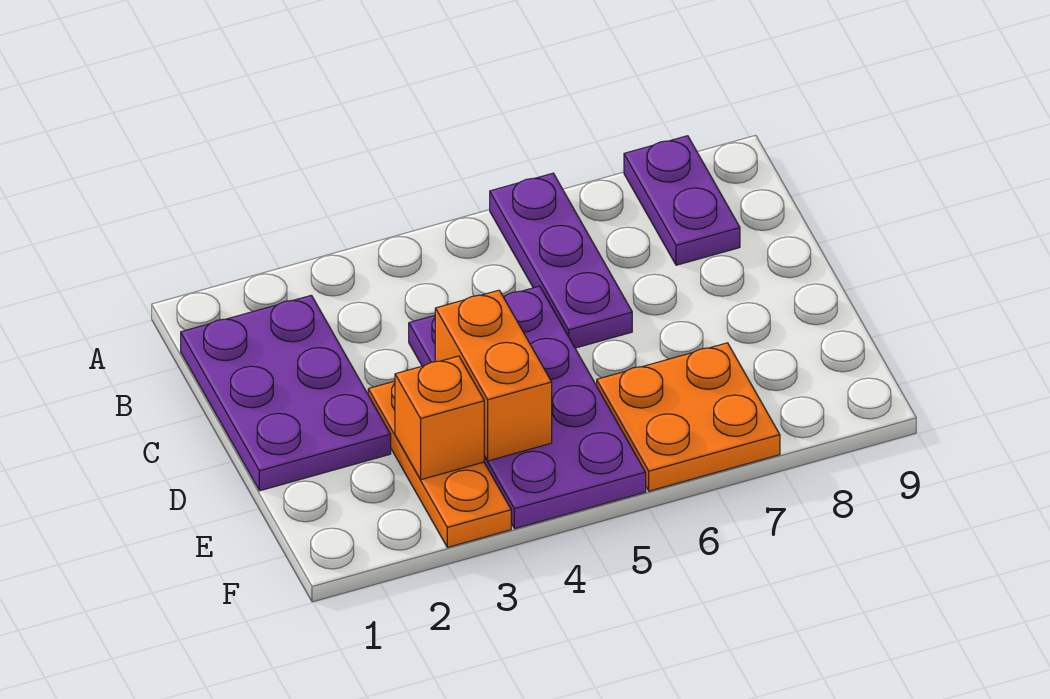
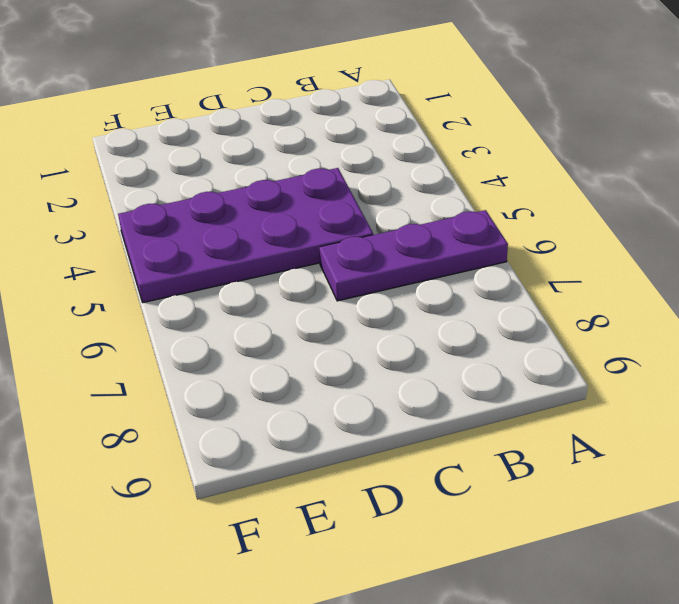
none -> purple 1x2 plate [624,136,740,265]
none -> purple 2x3 plate [181,295,391,491]

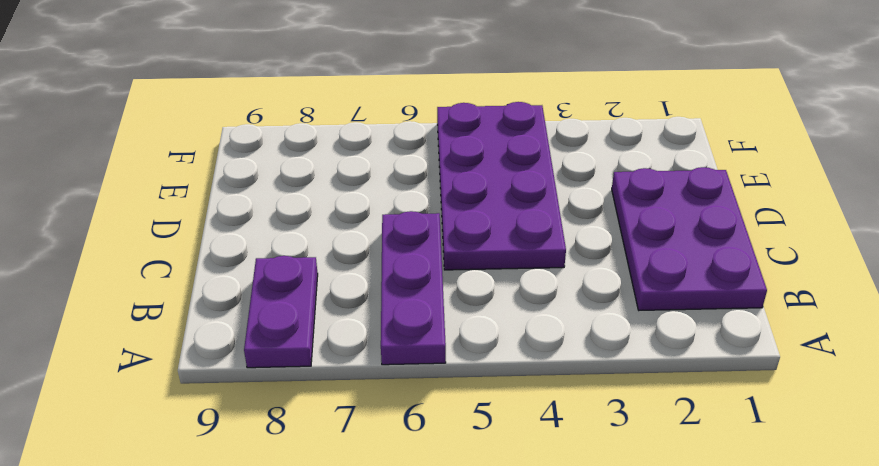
none -> orange 1x3 plate [368,381,511,547]
none -> orange 2x2 plate [597,343,780,491]

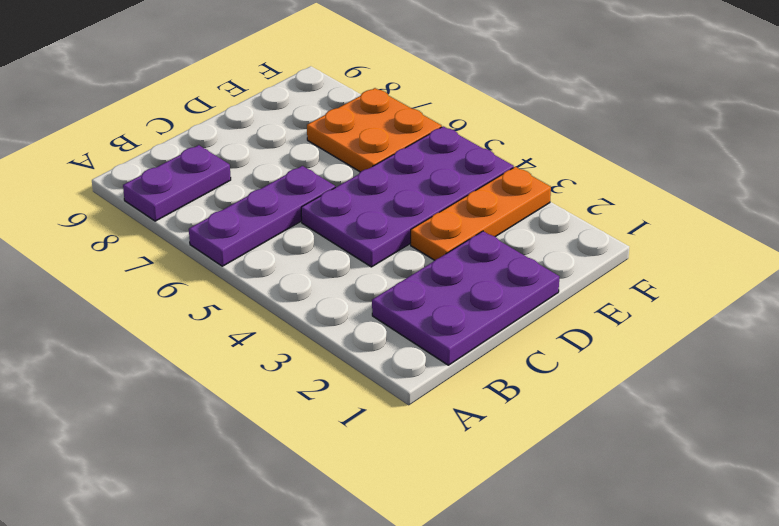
none -> orange 1x2 brick [435,290,552,461]
none -> orange 1x1 brick [395,356,484,480]

